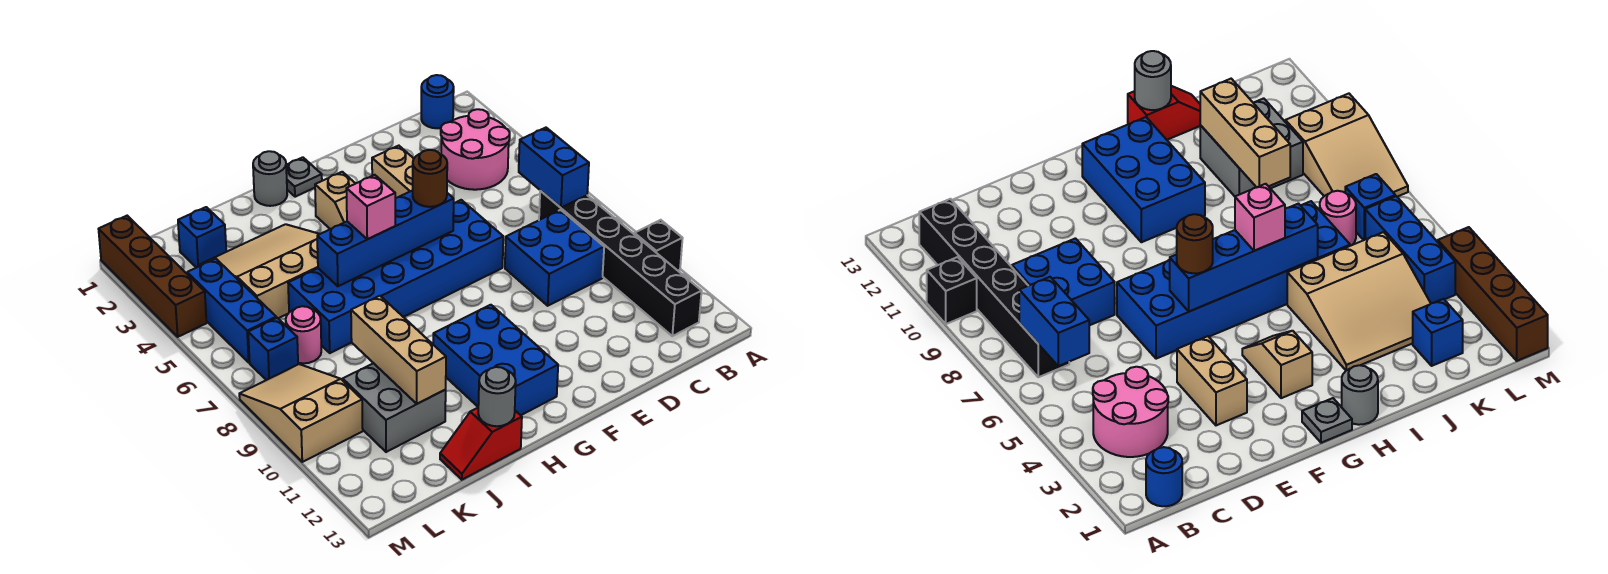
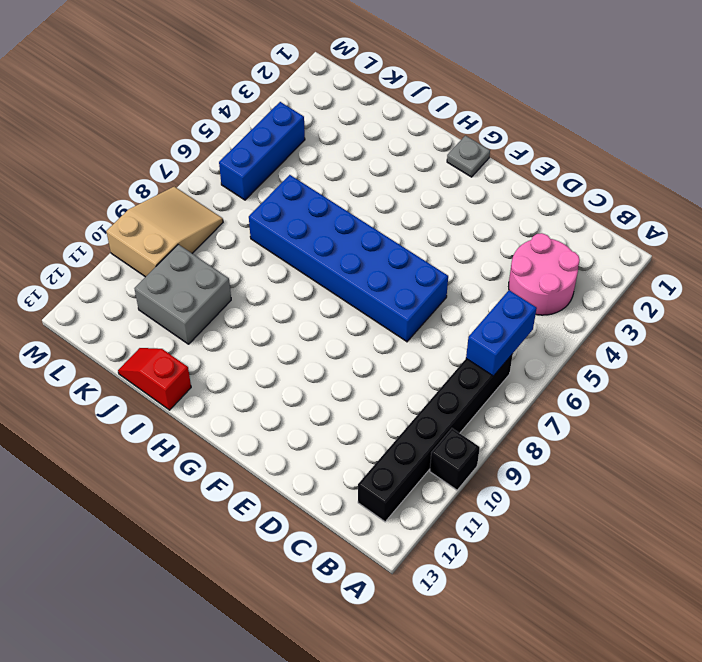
none -> blue 1x1 round brick [421,75,454,128]
none -> blue 2x2 brick [505,210,604,306]
none -> tan 1x2 brick [372,146,414,198]

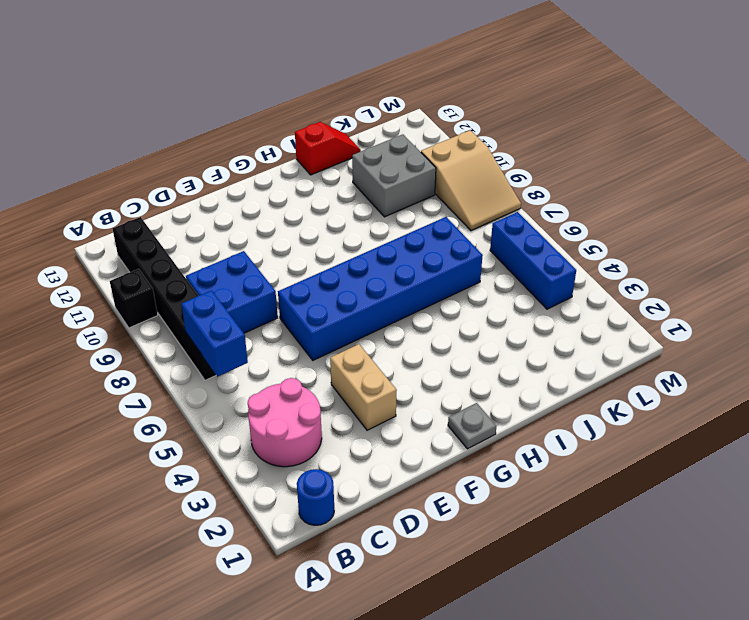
none -> tan 1x2 slope [315,172,356,229]
none -> blue 2x3 brick [433,305,558,415]
none -> grey 1x1 round brick [253,151,287,206]

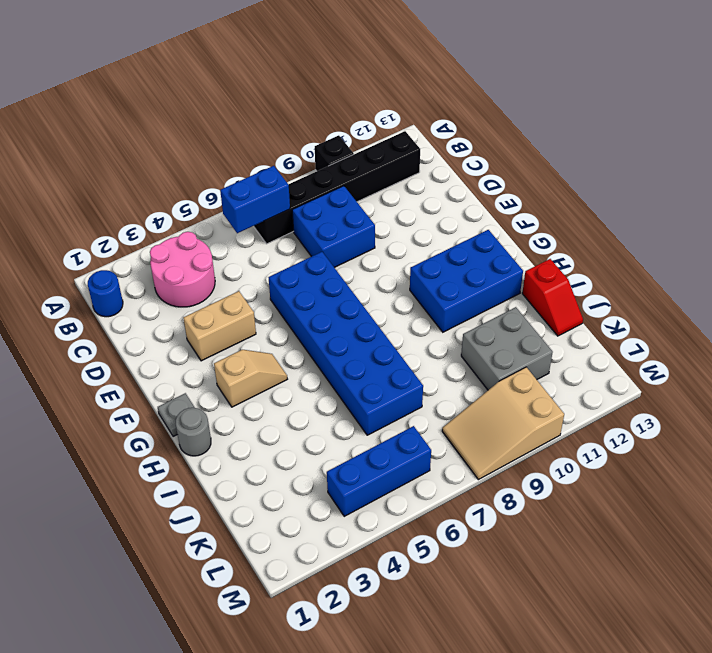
none -> tan 3x3 slope [199,224,319,318]
none -> blue 1x1 brick [178,207,226,268]
none -> pink 1x1 round brick [286,306,321,363]

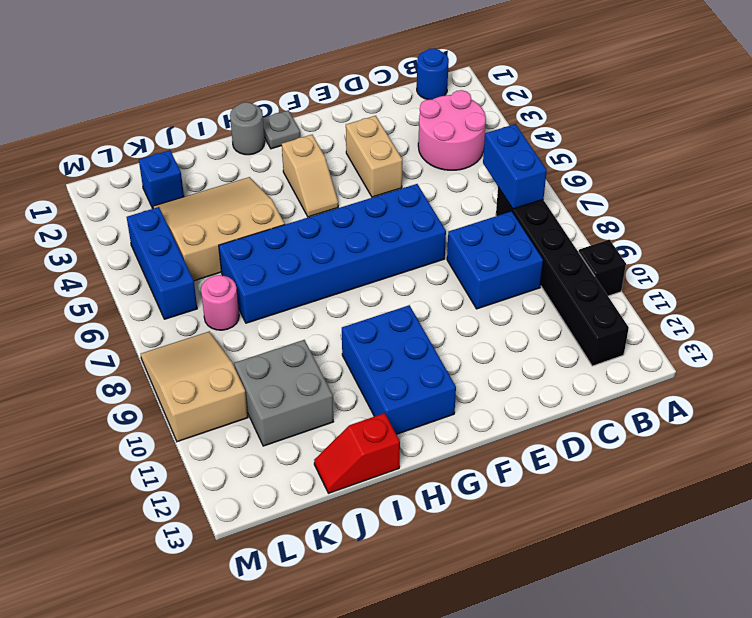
none -> blue 1x1 brick [248,318,298,380]
none -> brown 1x4 brick [99,216,207,337]
none -> blue 1x4 brick [317,190,454,286]

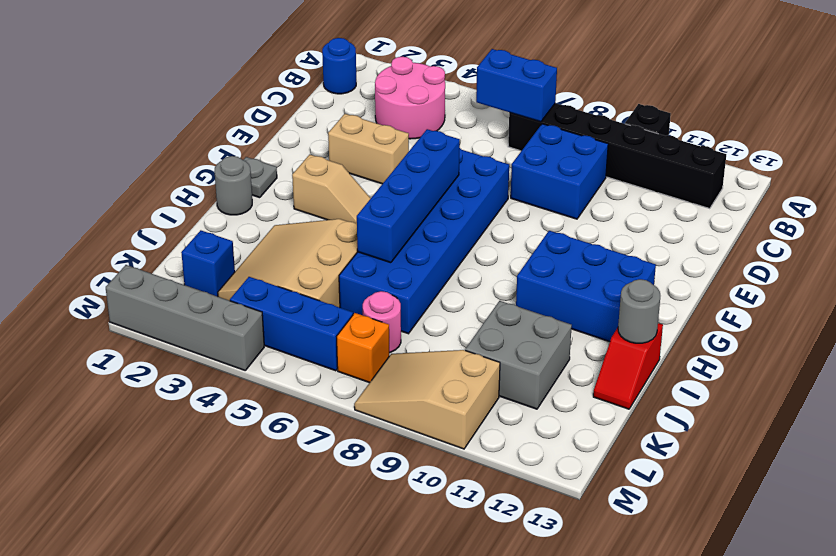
orange 1x1 brick [337,313,389,383] -> blue 1x1 brick [248,318,298,380]
grey 1x4 brick [106,265,264,370] -> brown 1x4 brick [99,216,207,337]
none -> tan 1x3 brick [351,296,446,404]
none -> brown 1x1 round brick [413,150,447,207]
none -> pink 1x1 brick [346,175,395,239]

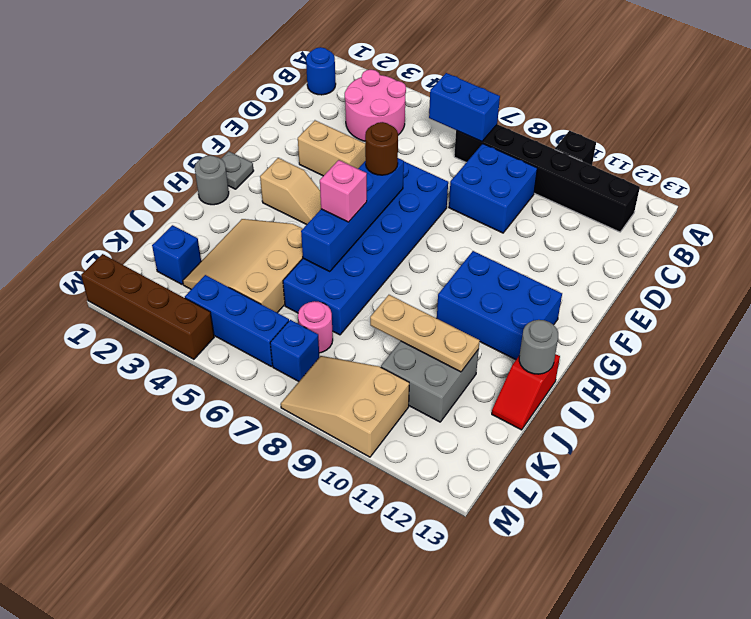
tan 1x3 plate [370,295,480,372] -> tan 1x3 brick [351,296,446,404]

